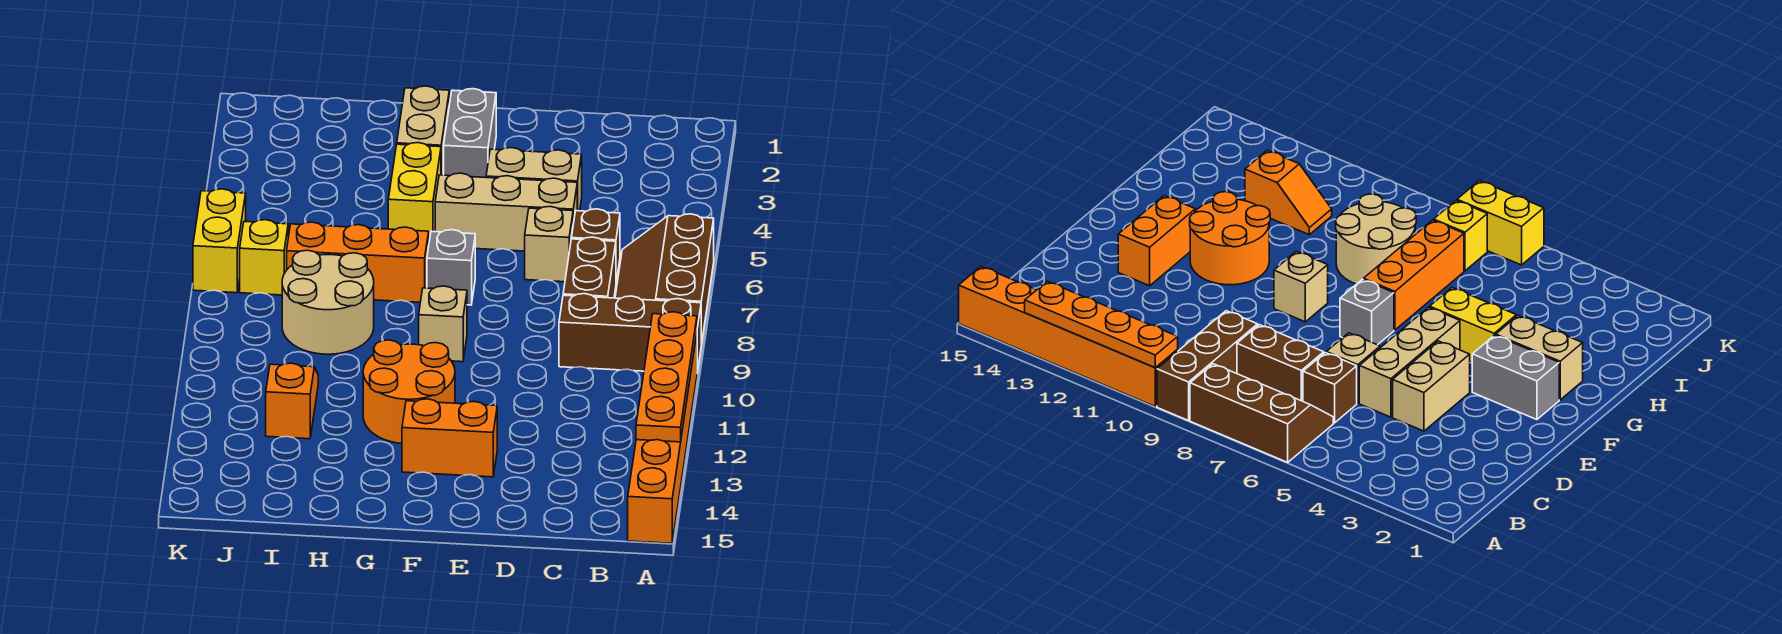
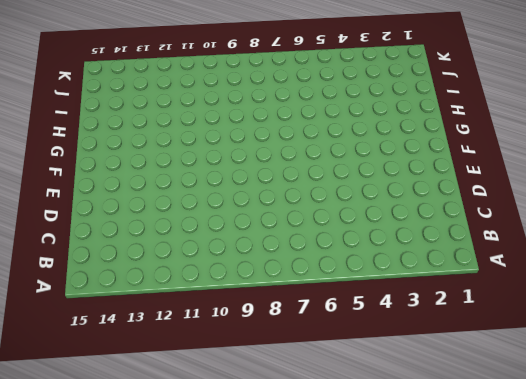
none -> brown 2x3 slope [615,214,714,345]
none -> brown 1x3 brick [559,294,701,372]
none -> orange 1x6 brick [628,334,697,543]

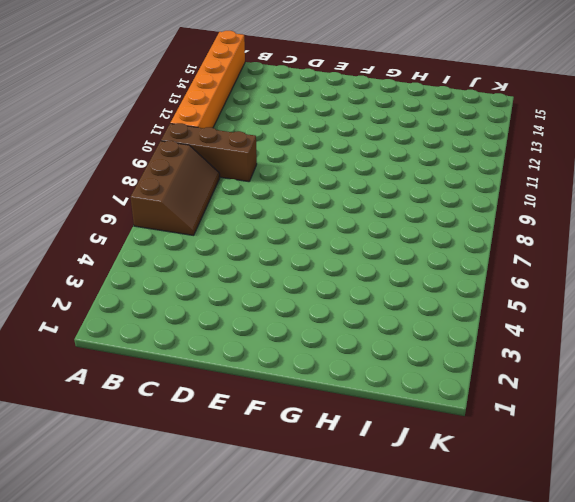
none -> brown 1x1 brick [572,209,620,282]
none -> brown 1x2 brick [563,237,616,298]
none -> tan 1x2 brick [486,148,582,211]

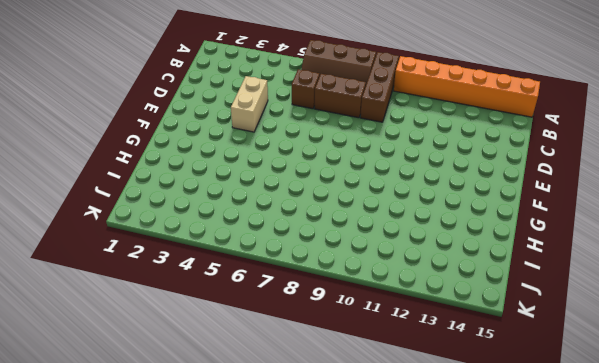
none -> tan 1x3 brick [435,173,577,251]
none -> tan 1x1 brick [525,207,573,282]
none -> orange 1x2 brick [402,399,497,477]

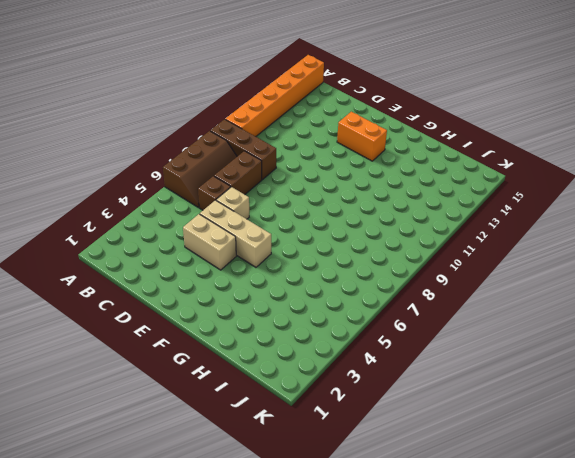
none -> grey 1x2 brick [444,89,496,177]
none -> grey 1x1 brick [427,230,475,305]
none -> tan 1x1 brick [419,286,467,362]

